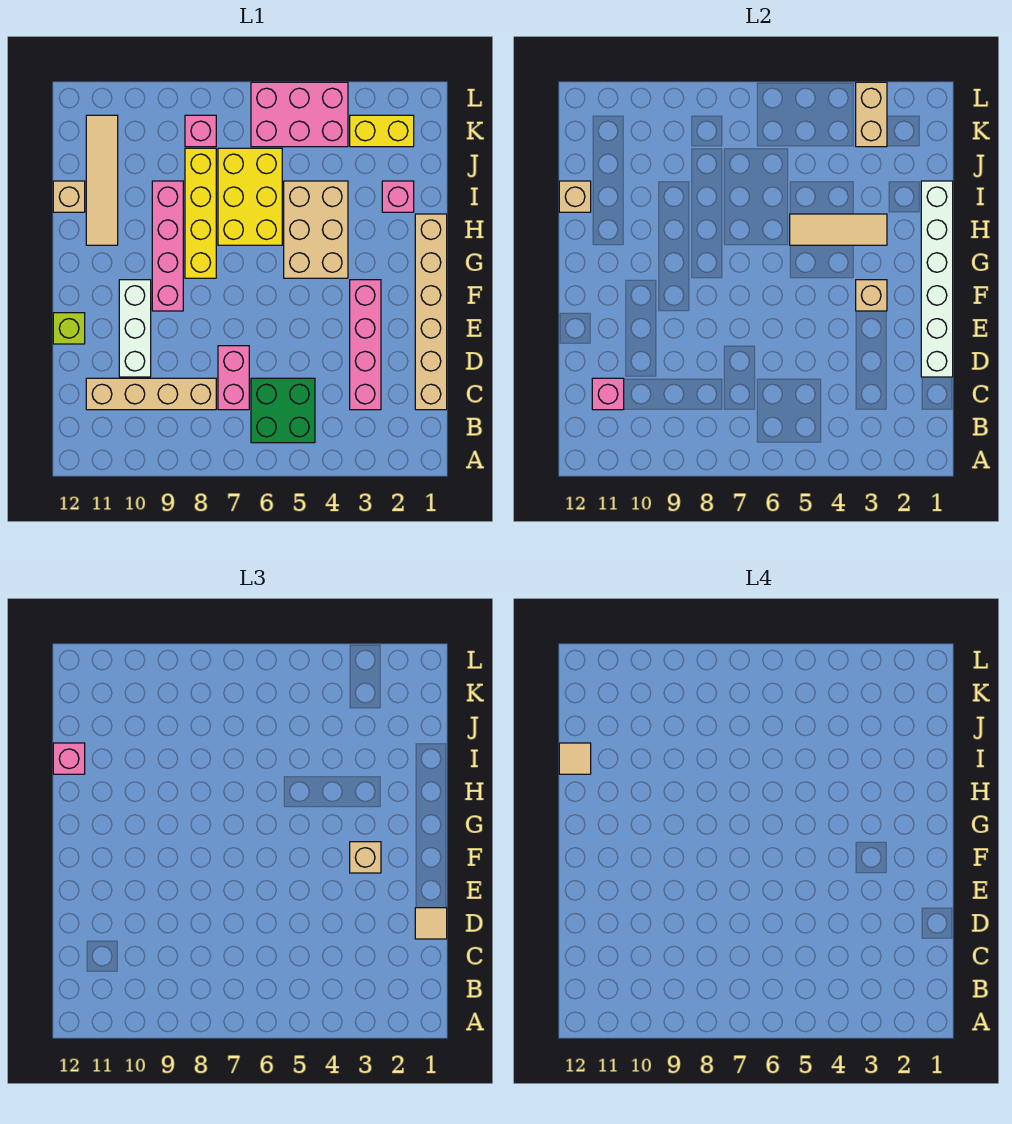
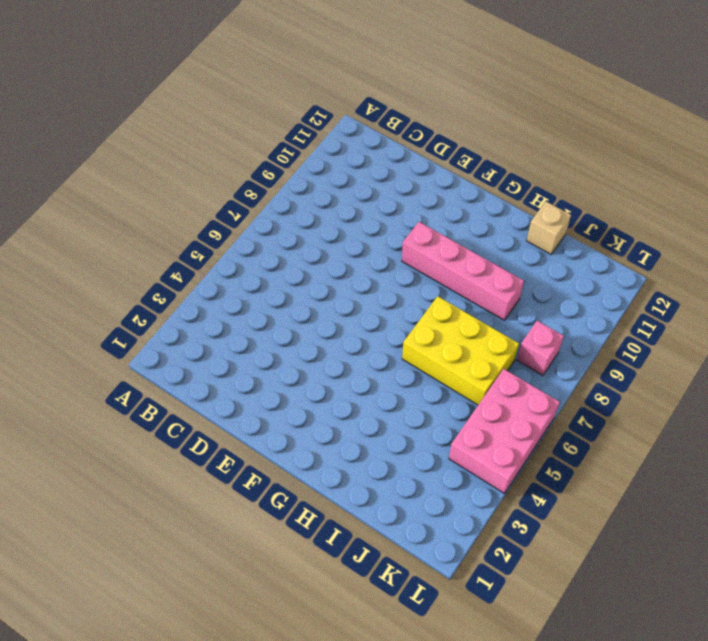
none -> green 2x2 brick [251,378,315,443]
none -> tan 1x6 brick [415,214,447,410]
none -> pink 1x4 brick [350,280,381,410]

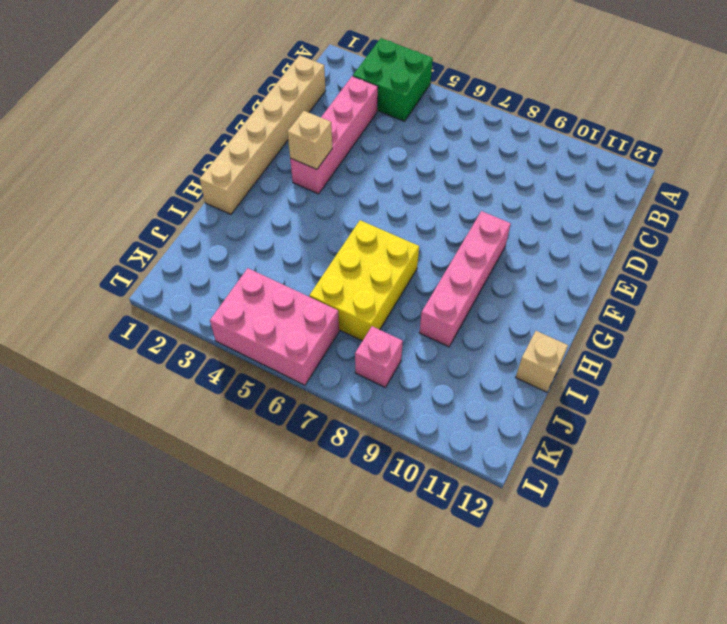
green 2x2 brick [353,38,433,121] -> green 2x2 brick moved to [251,378,315,443]
none -> pink 1x2 brick [218,346,249,410]
none -> tan 1x4 brick [86,378,216,410]
none -> white 1x3 brick [119,280,151,377]

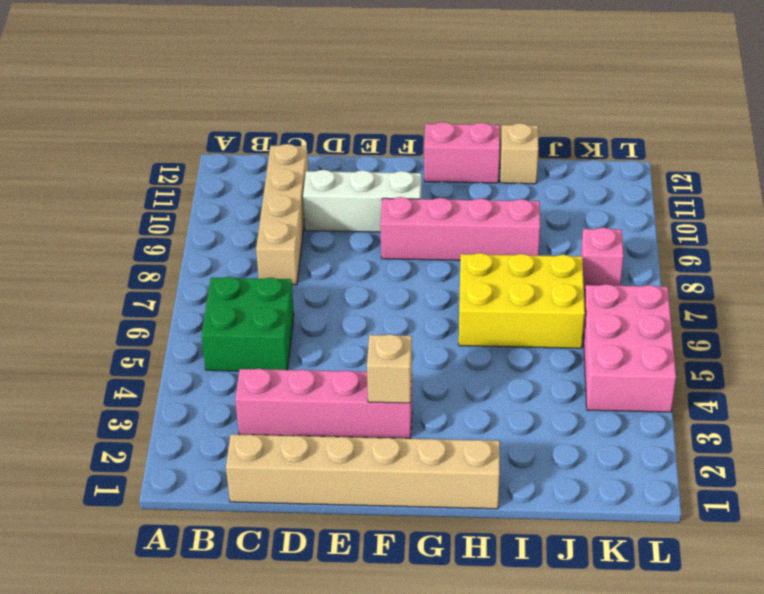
pink 1x2 brick [424,122,500,183] -> pink 1x2 brick moved to [218,346,249,410]
none -> lime 1x1 brick [53,313,85,344]
none -> tan 2x3 brick [284,181,348,278]
none -> yellow 1x4 brick [185,148,216,278]

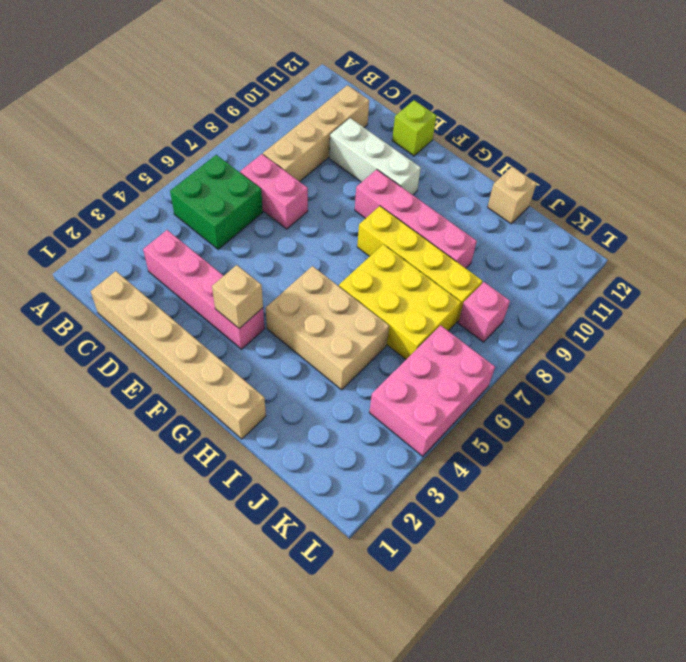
none -> tan 1x4 tile [86,115,118,245]
none -> pink 1x1 brick [382,181,414,212]
none -> yellow 1x2 brick [350,115,414,147]

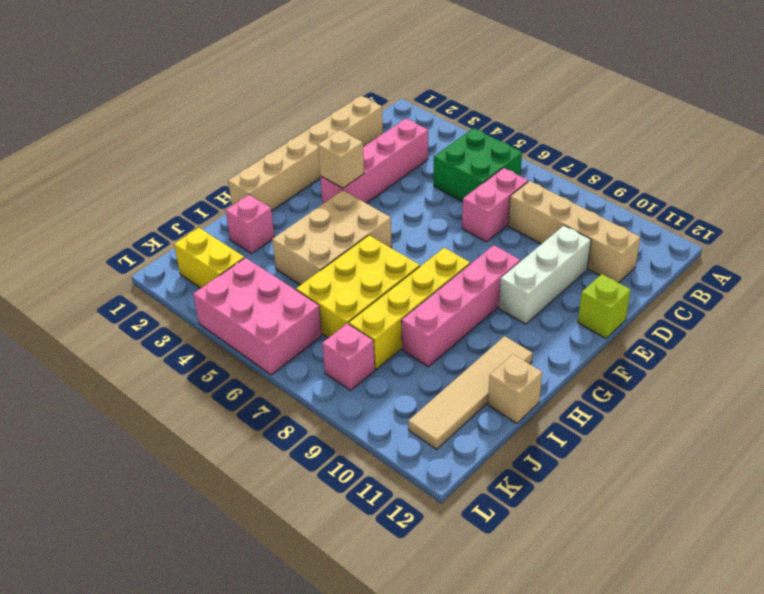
none -> pink 1x1 brick [592,378,624,410]
none -> white 1x6 brick [921,181,953,377]
none -> tan 1x3 tile [790,214,887,245]

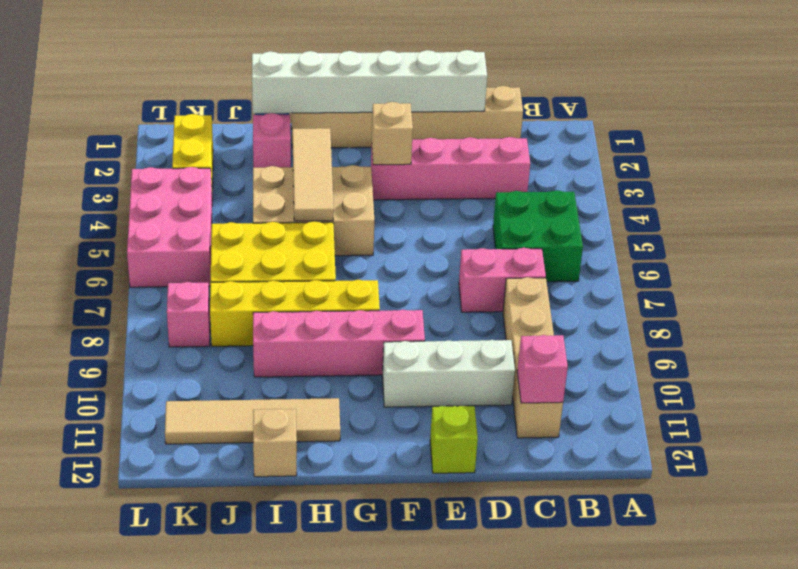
none -> tan 1x1 brick [559,181,591,212]
none -> tan 1x2 brick [856,82,887,147]
none -> tan 1x1 tile [415,908,447,939]

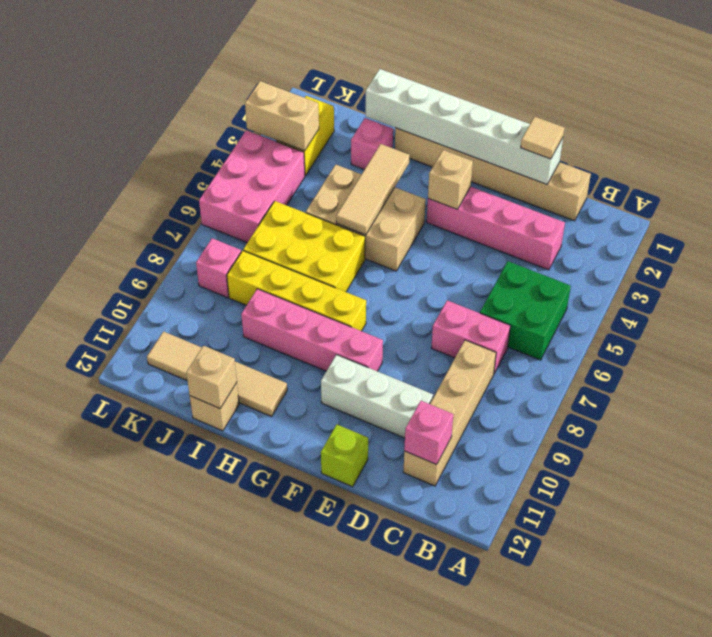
none -> tan 1x1 brick [350,842,381,873]
none -> pink 1x1 brick [53,743,85,774]
none -> tan 1x1 tile [559,743,591,774]

